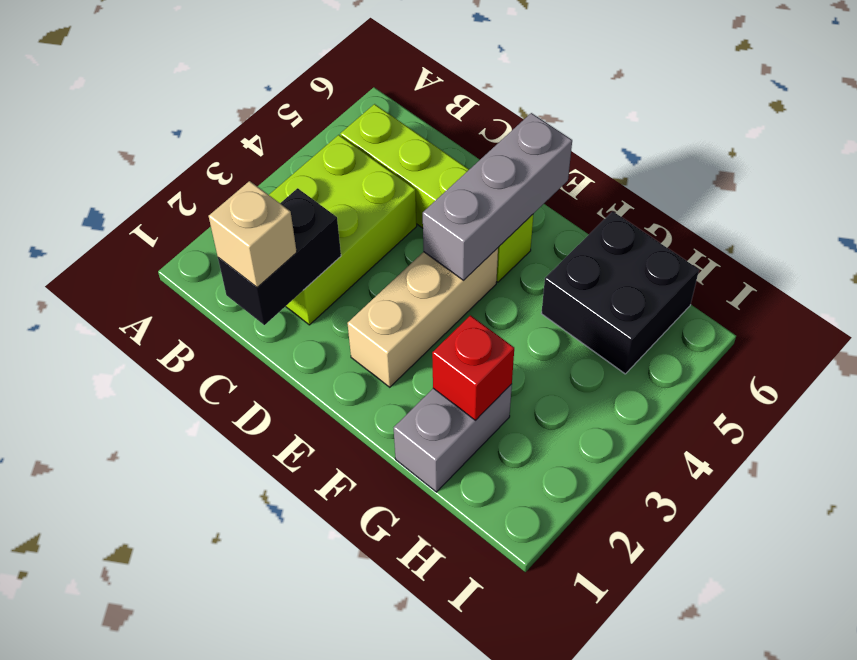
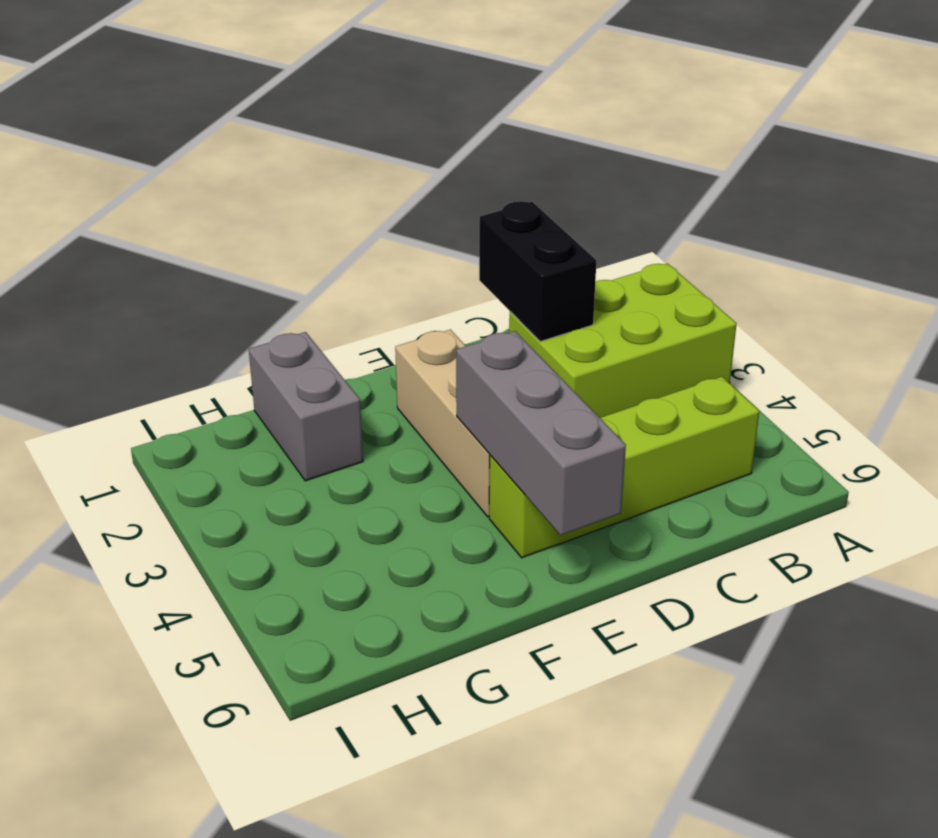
lime 2x3 brick [509,263,737,418] -> lime 2x3 brick turned to [269,135,417,325]
none -> black 2x2 brick [541,211,699,374]
none -> red 1x1 brick [432,315,514,420]

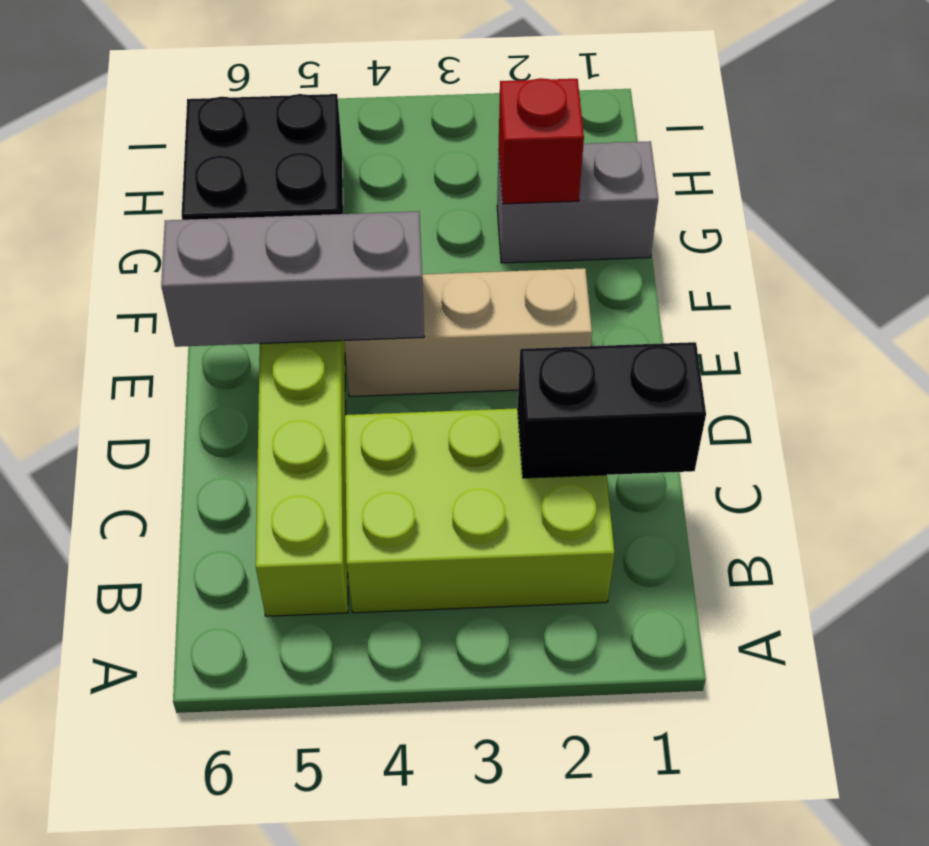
none -> tan 1x1 brick [209,181,297,287]

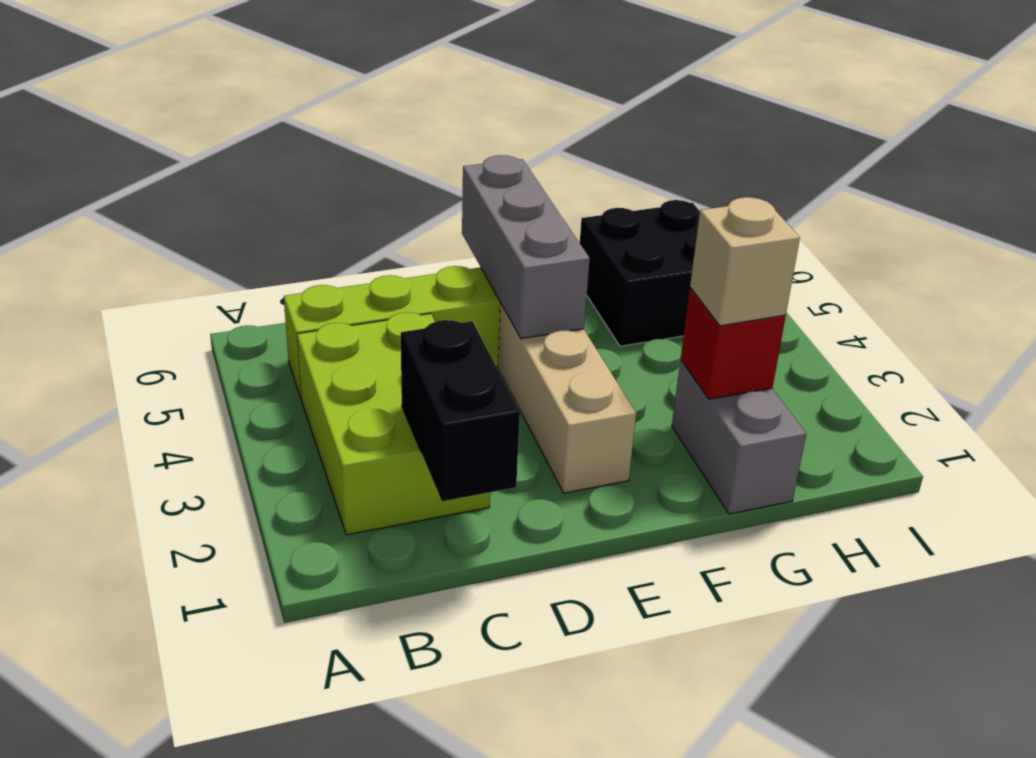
tan 1x1 brick [690,197,800,326] -> tan 1x1 brick moved to [209,181,297,287]

